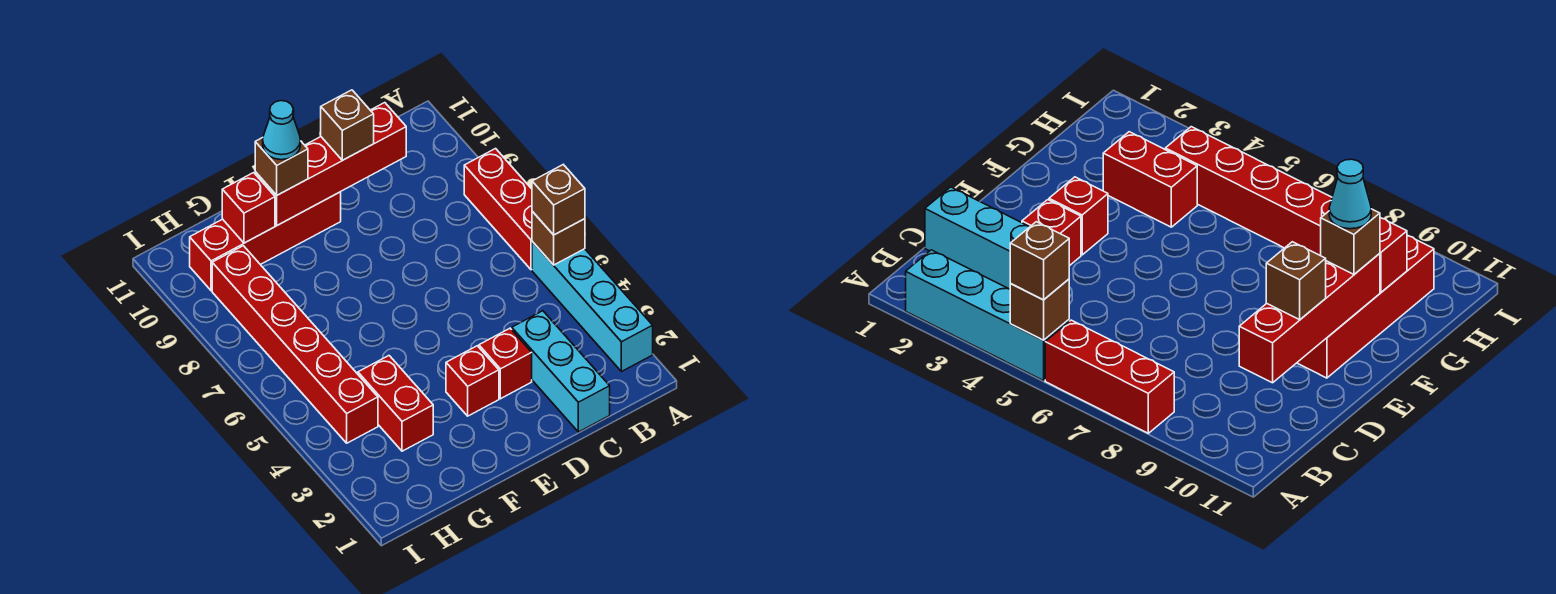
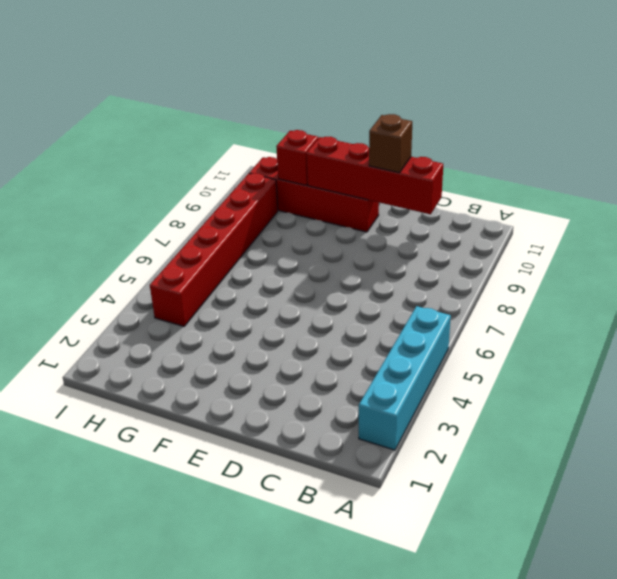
none -> red 1x3 brick [464,149,532,270]
none -> cyan 1x3 brick [512,311,610,432]
none -> red 1x1 brick [479,328,532,399]

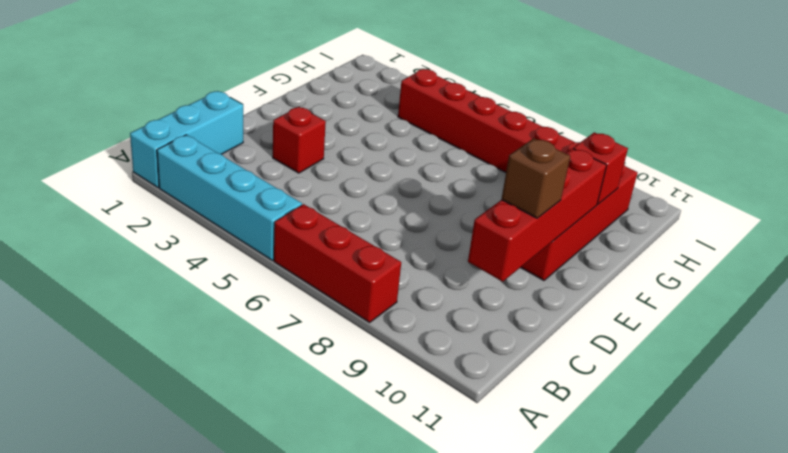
cyan 1x3 brick [130,91,243,188] -> cyan 1x3 brick turned to [512,311,610,432]
none -> red 1x1 brick [446,346,499,416]
none -> red 1x2 brick [358,356,433,451]
none -> brown 1x1 brick [532,212,585,265]

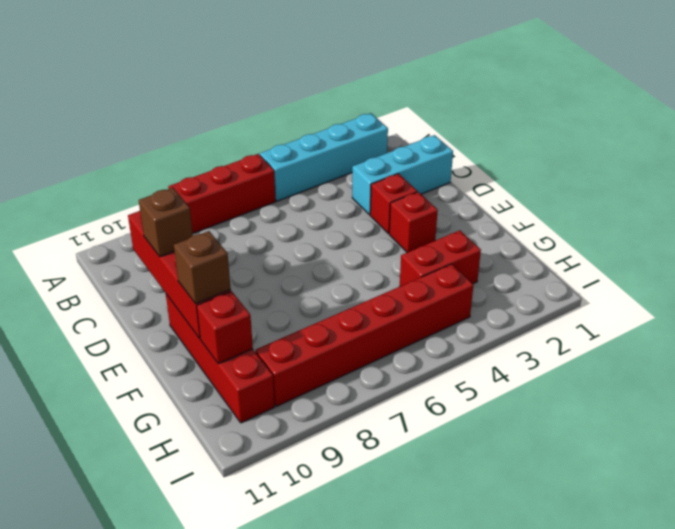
none -> brown 1x1 brick [532,212,585,265]
none -> brown 1x1 brick [532,165,585,235]
none -> cyan 1x1 cone [263,101,301,160]

